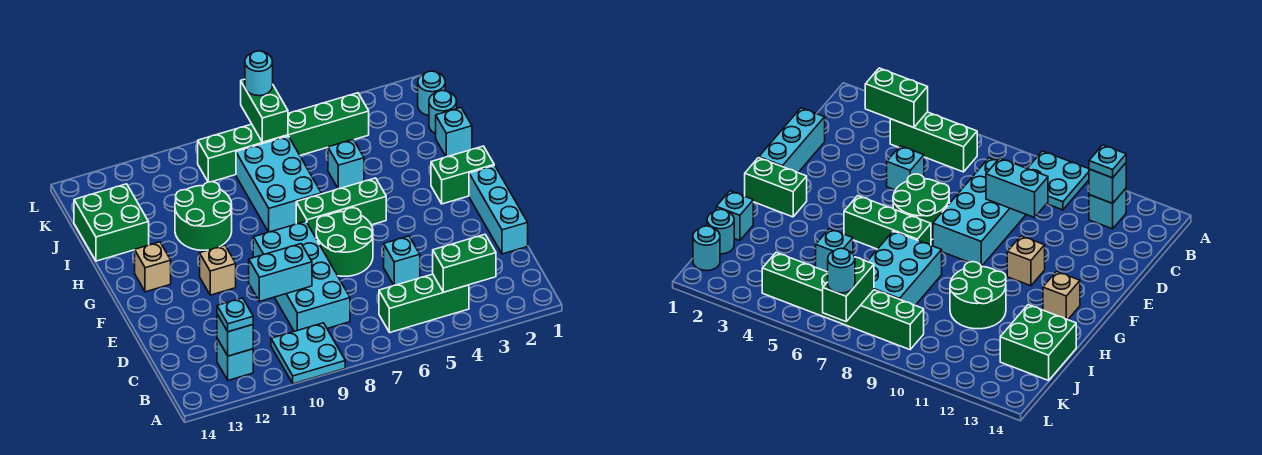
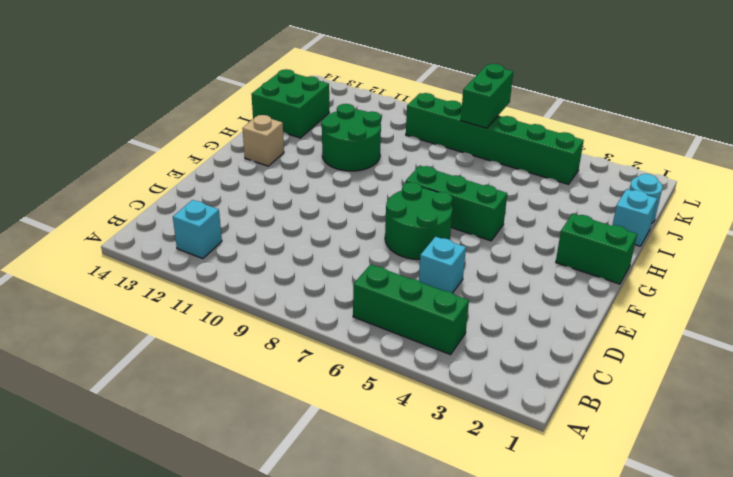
none -> cyan 2x2 plate [271,323,345,384]
none -> cyan 2x4 brick [253,221,350,331]
none -> cyan 1x3 brick [469,165,528,254]

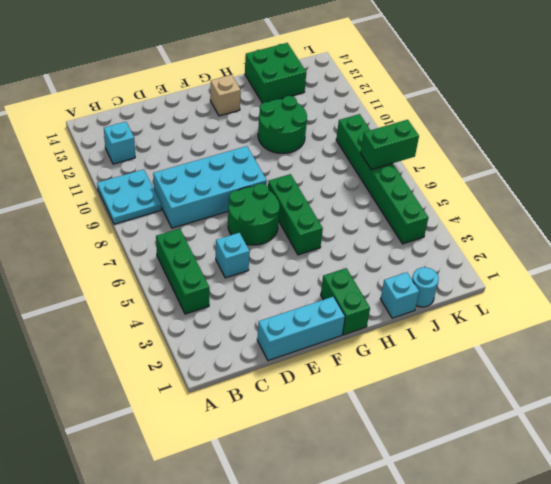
none -> tan 1x1 brick [200,245,236,295]
none -> cyan 2x3 brick [236,136,321,232]
none -> cyan 1x1 brick [328,139,364,189]

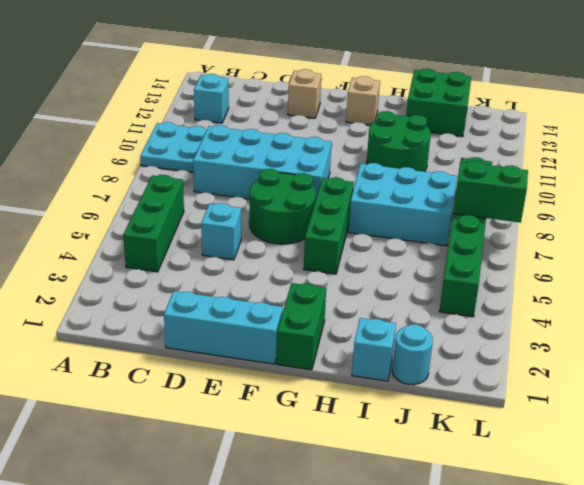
tan 1x1 brick [288,69,321,118] -> tan 1x1 brick moved to [200,245,236,295]
none -> cyan 1x1 brick [328,139,364,189]
none -> cyan 1x1 round brick [418,71,445,116]
none -> green 1x2 brick [433,234,496,292]

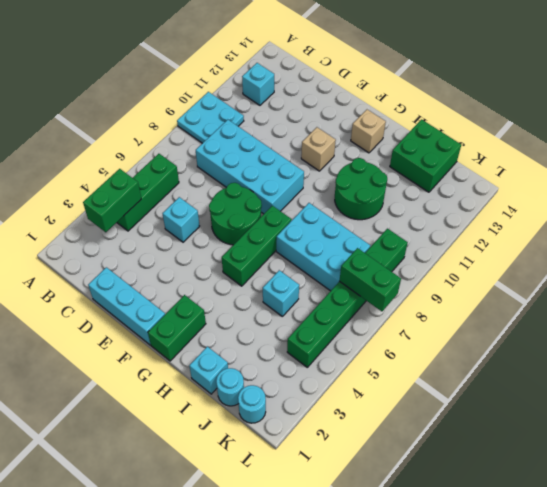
none -> cyan 1x1 brick [217,314,253,356]
none -> cyan 1x2 brick [249,244,312,301]
none -> cyan 1x1 plate [217,298,253,332]

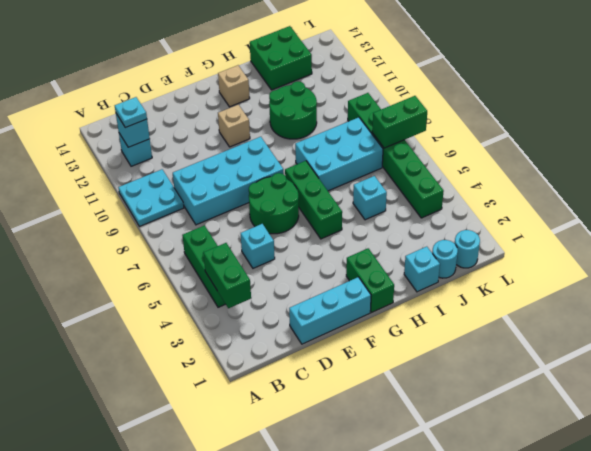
none -> cyan 1x2 brick [249,244,312,301]
none -> cyan 1x1 round brick [245,51,273,96]

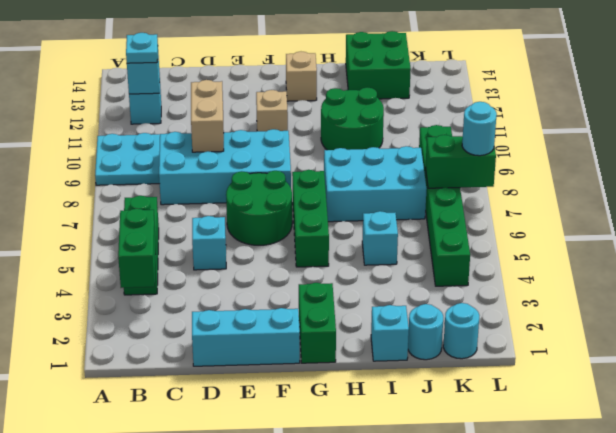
tan 1x2 brick [191,80,224,152] -> cyan 1x2 brick [249,244,312,301]

